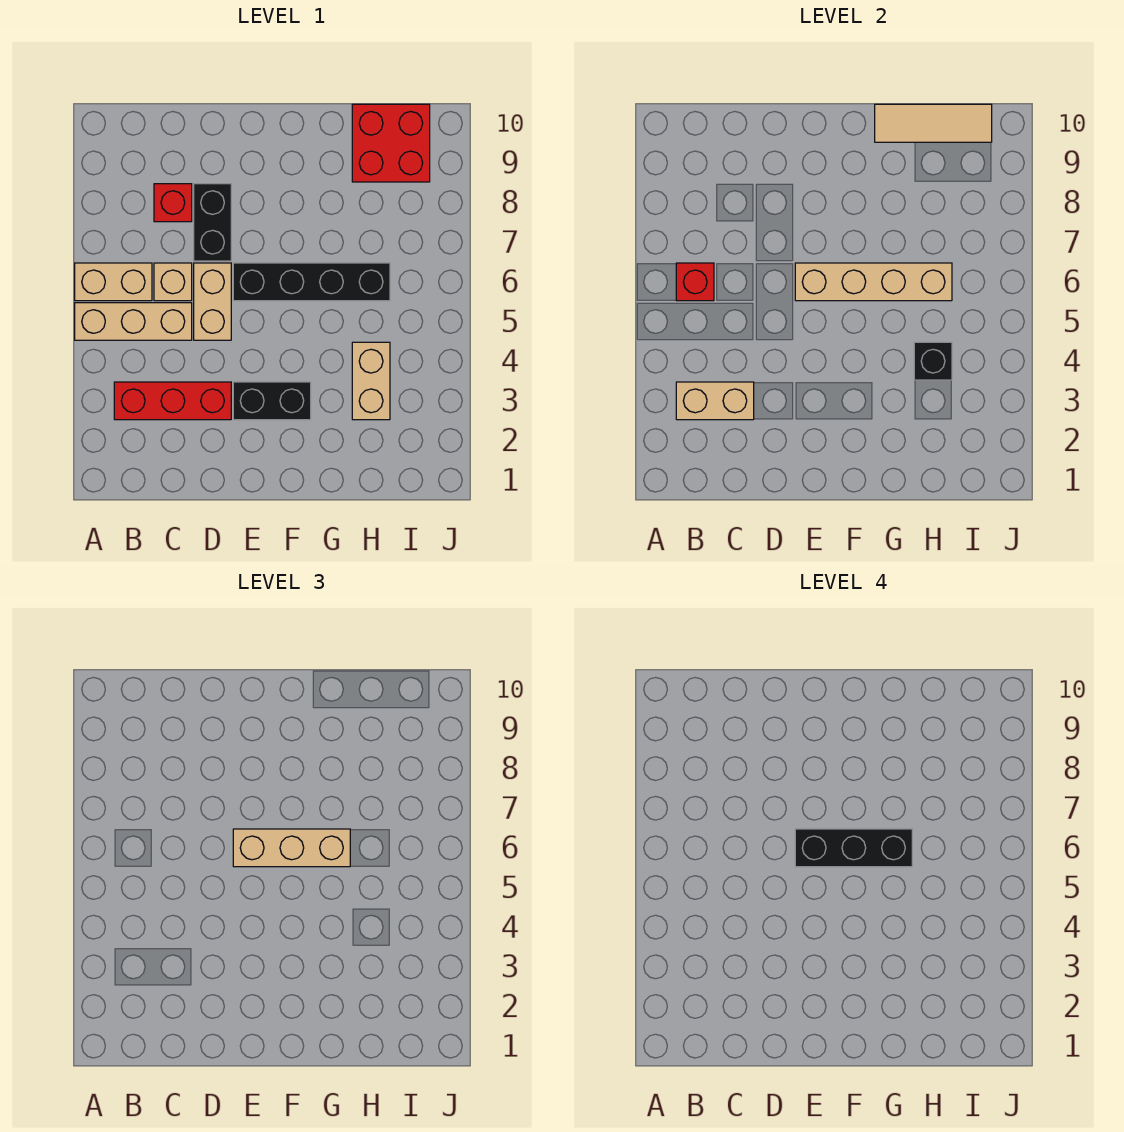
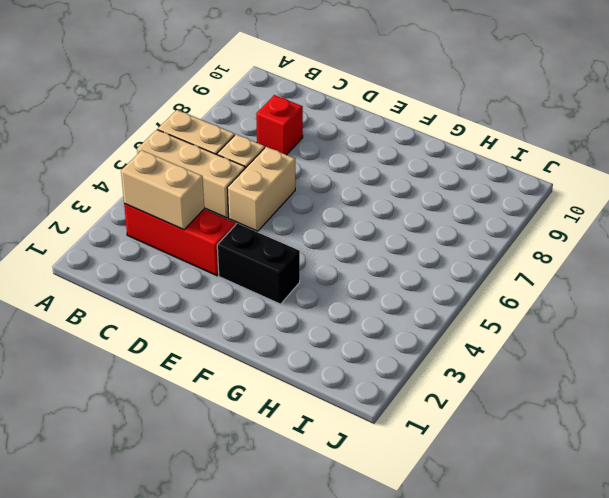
none -> black 1x2 brick [194,184,231,261]
none -> black 1x4 brick [233,263,390,301]
none -> tan 1x2 brick [352,342,390,420]

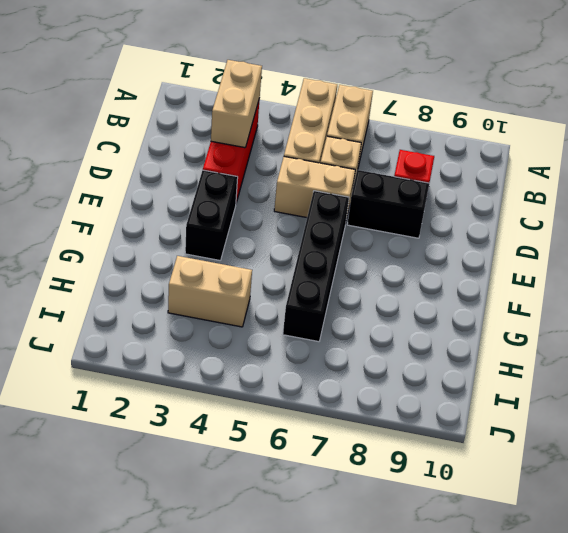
none -> red 2x2 brick [352,104,430,182]
none -> red 1x1 brick [676,263,714,301]
none -> tan 1x4 brick [795,263,952,301]

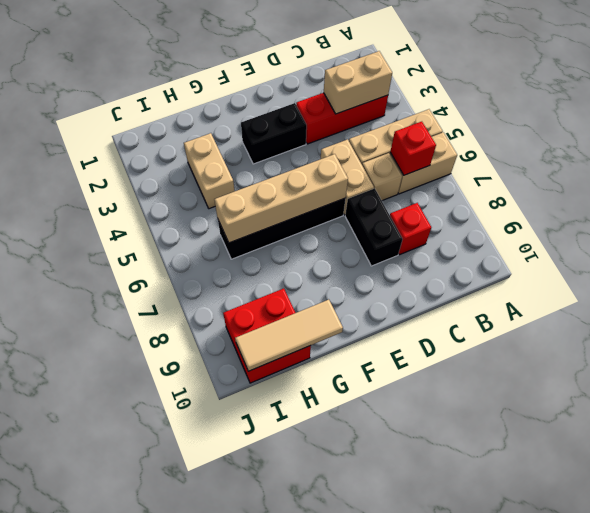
none -> black 1x1 brick [914,342,952,380]
none -> tan 1x3 brick [233,829,350,867]
none -> black 1x3 brick [795,829,912,867]

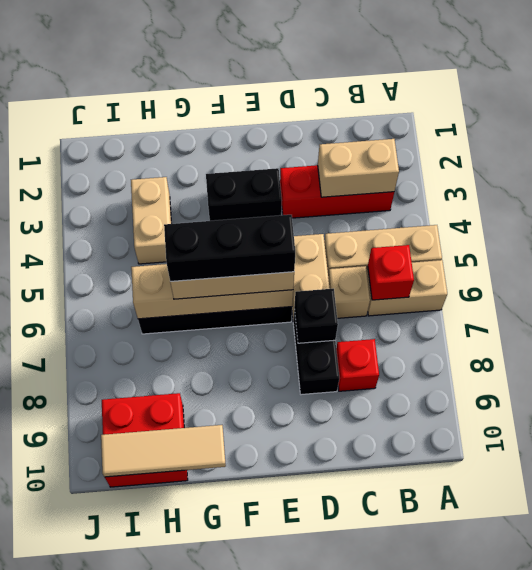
black 1x1 brick [294,289,338,343] -> black 1x1 brick moved to [914,342,952,380]

